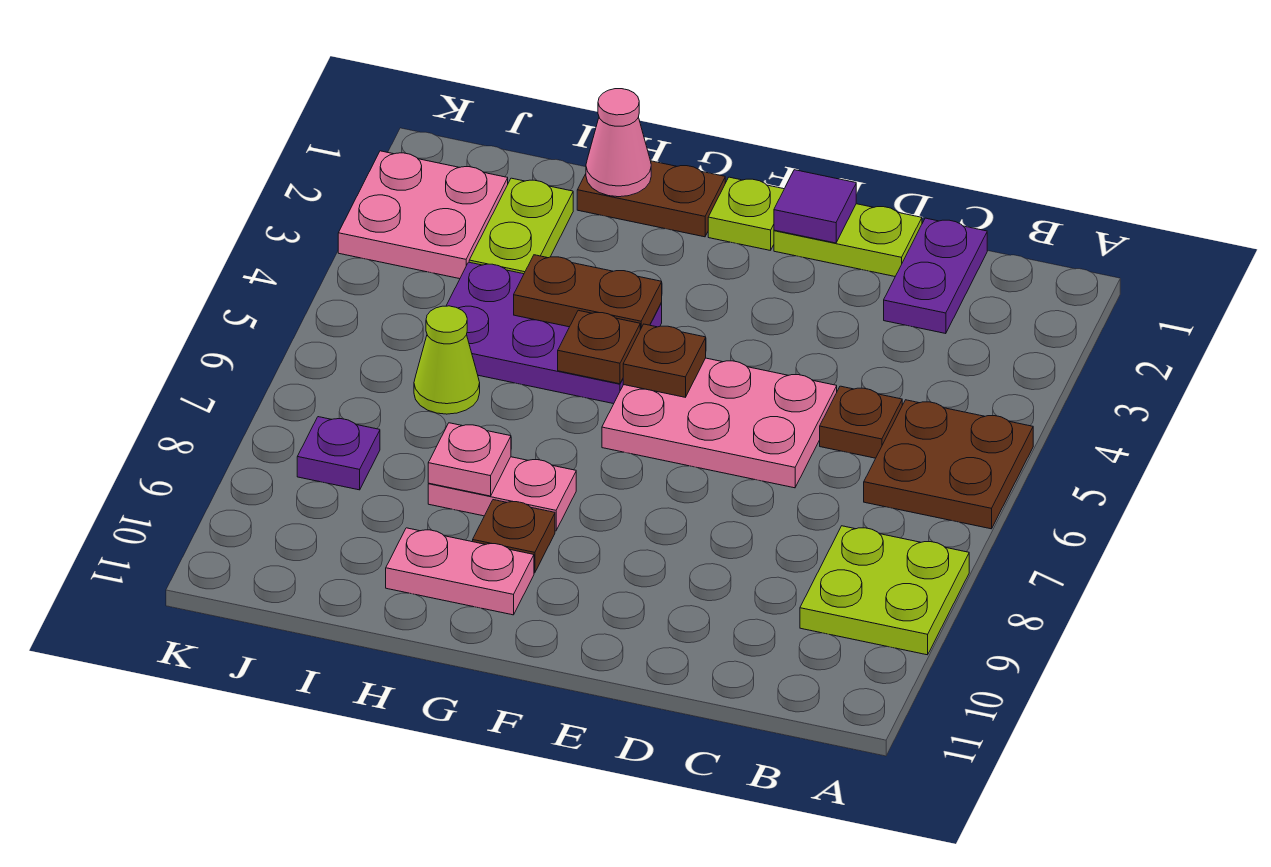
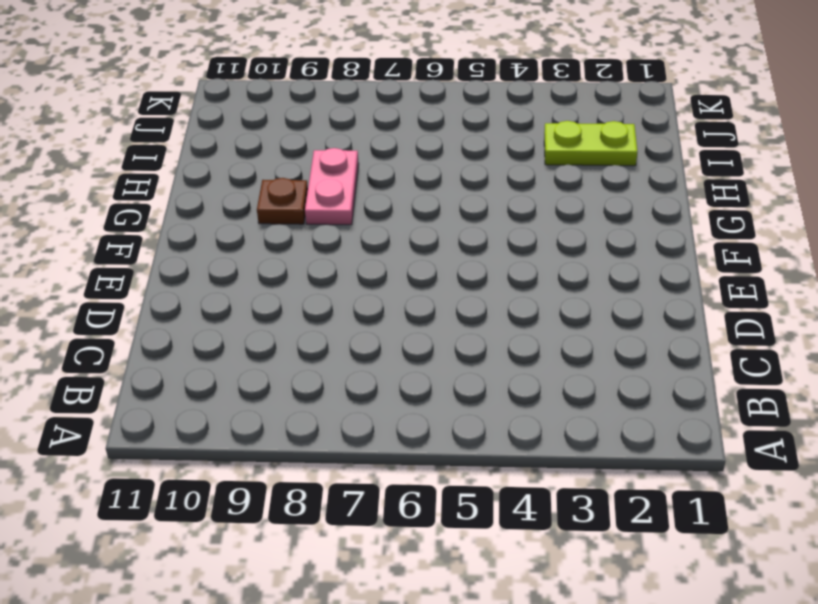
none -> brown 2x2 plate [864,400,1033,529]
none -> lime 2x2 plate [800,526,969,655]
none -> purple 1x2 plate [884,218,987,334]

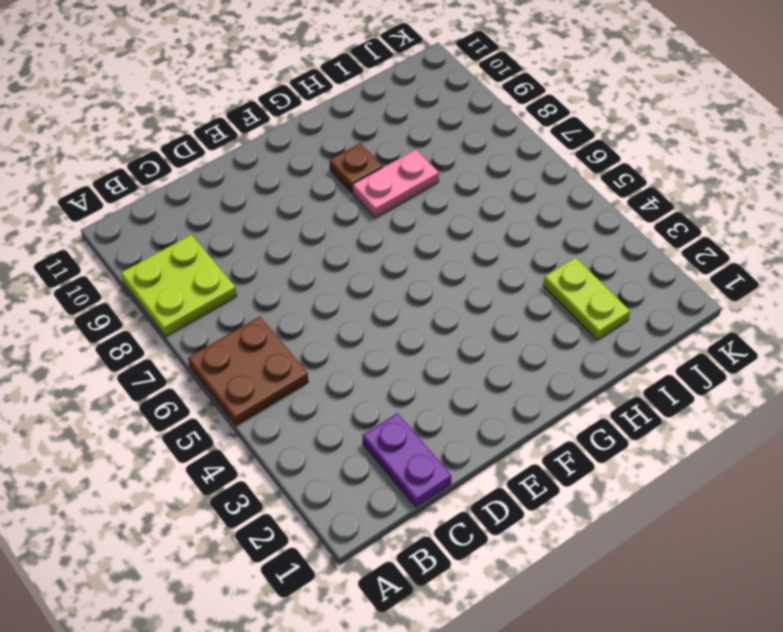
none -> brown 1x1 plate [820,386,902,458]
none -> lime 1x2 plate [774,204,922,276]
none -> pink 2x3 plate [602,358,837,488]

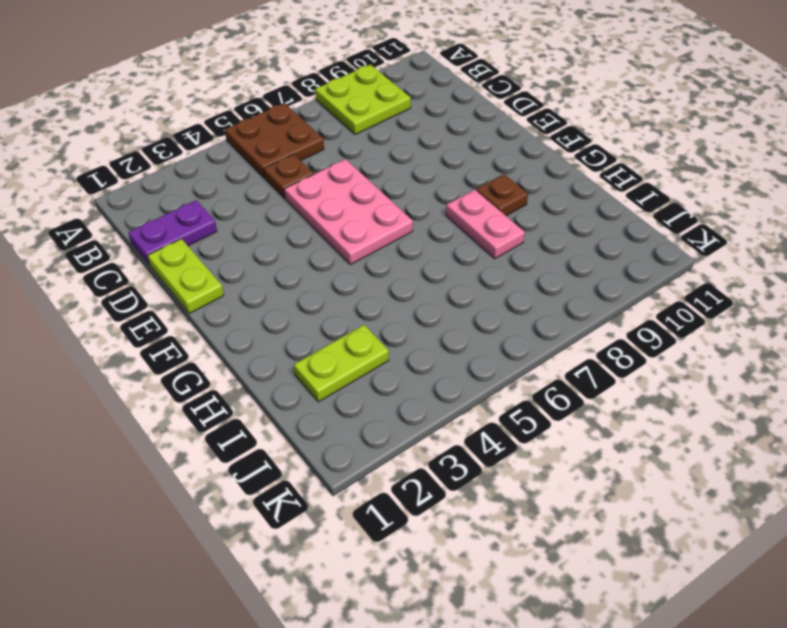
none -> lime 1x1 plate [708,177,784,251]
none -> brown 1x2 plate [577,161,725,237]
none -> purple 2x3 plate [446,262,662,404]

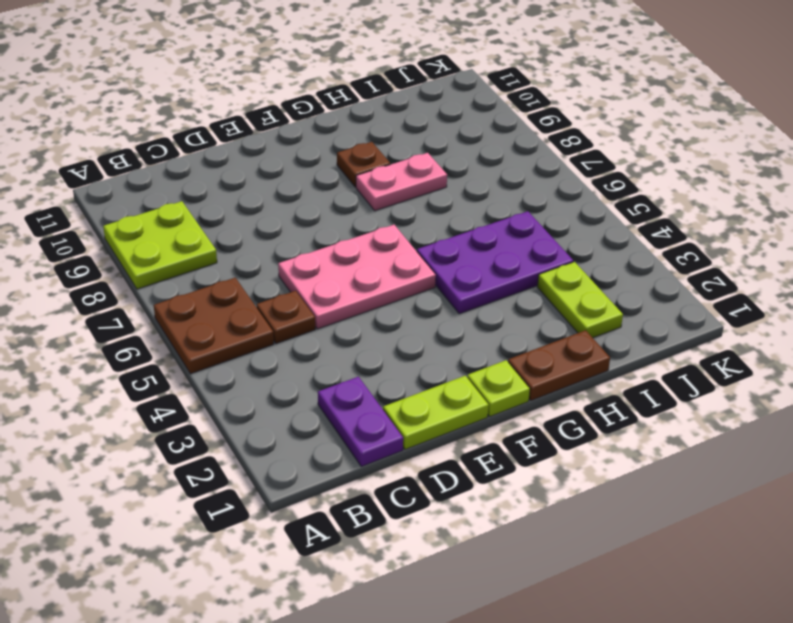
none -> pink 1x2 plate [386,528,534,615]
none -> lime 1x1 cone [414,306,480,414]
none -> pink 2x2 plate [338,151,508,279]

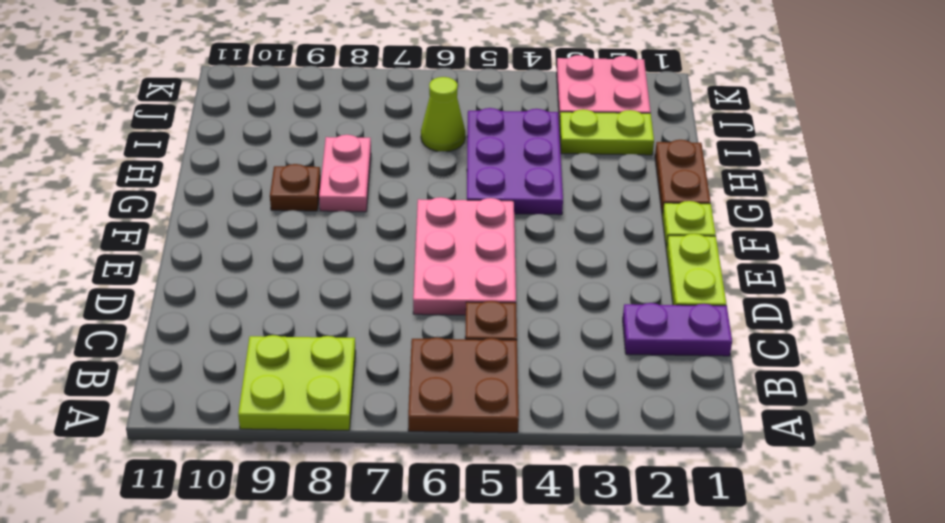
none -> pink 1x2 plate [386,528,534,615]
none -> purple 1x1 plate [297,417,380,490]
none -> purple 1x1 tile [774,170,856,243]

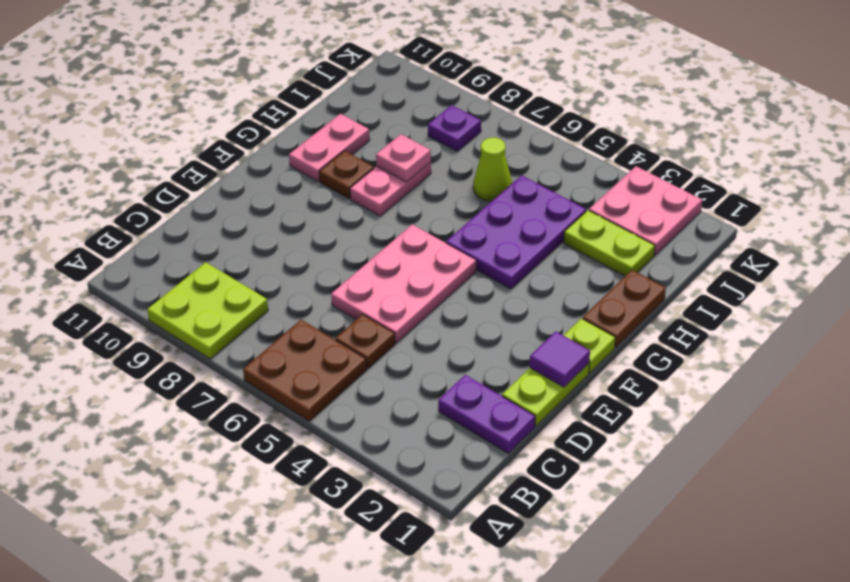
none -> brown 1x1 plate [623,324,706,397]
none -> brown 1x2 plate [514,255,662,330]
none -> brown 1x1 plate [558,310,640,384]

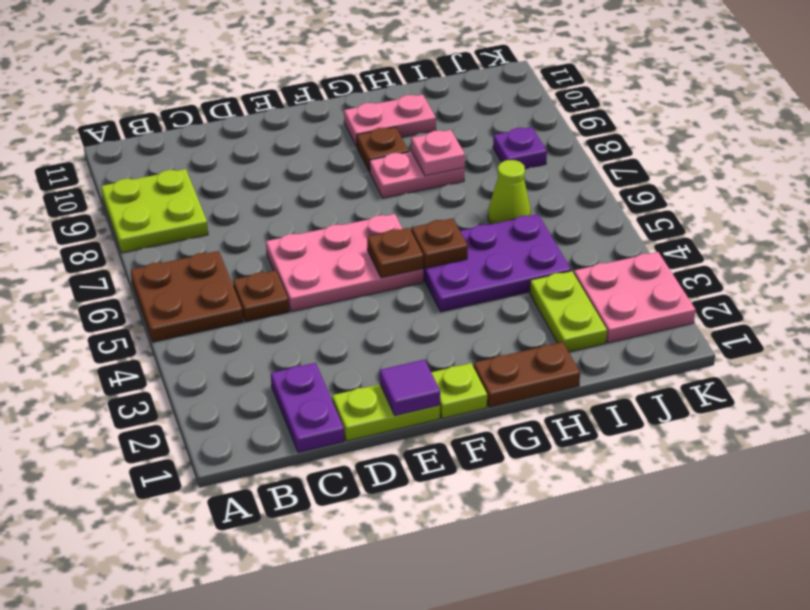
none -> brown 1x2 plate [514,255,662,330]
none -> pink 1x1 cone [586,89,651,197]

